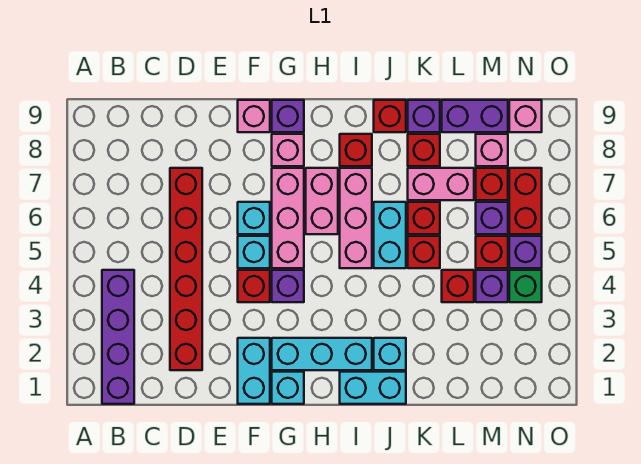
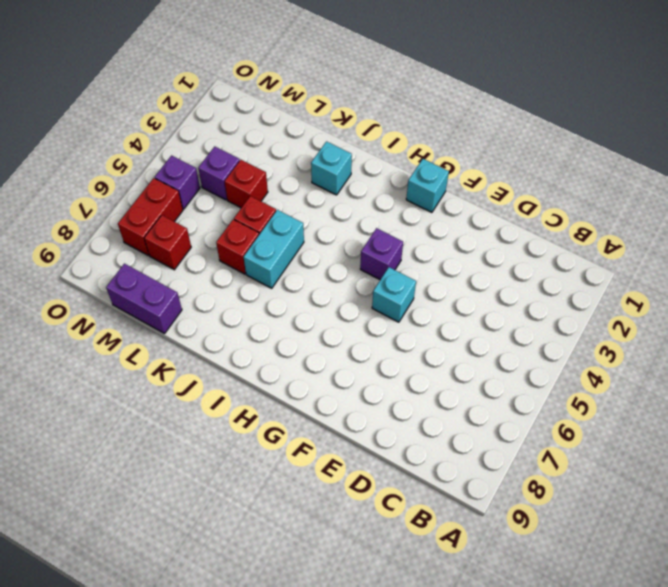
none -> purple 1x4 brick [102,270,134,404]
none -> red 1x6 brick [170,168,202,370]
none -> cyan 1x2 brick [238,338,270,404]
none -> red 1x1 brick [238,270,270,302]

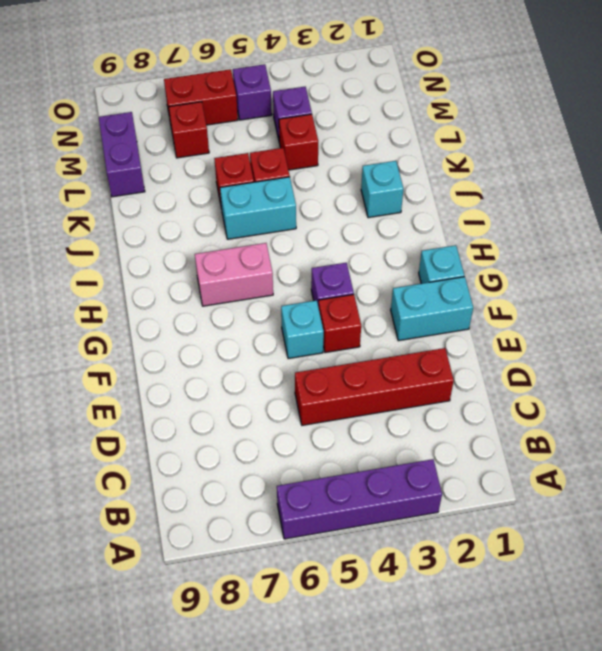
purple 1x4 brick [277,459,442,539] -> purple 1x4 brick moved to [102,270,134,404]
red 1x4 brick [295,348,454,425] -> red 1x6 brick [170,168,202,370]
none -> cyan 1x1 brick [238,202,270,234]
none -> pink 1x1 brick [238,100,270,132]
none -> cyan 1x3 brick [272,338,372,370]
none -> pink 1x3 brick [272,168,304,268]

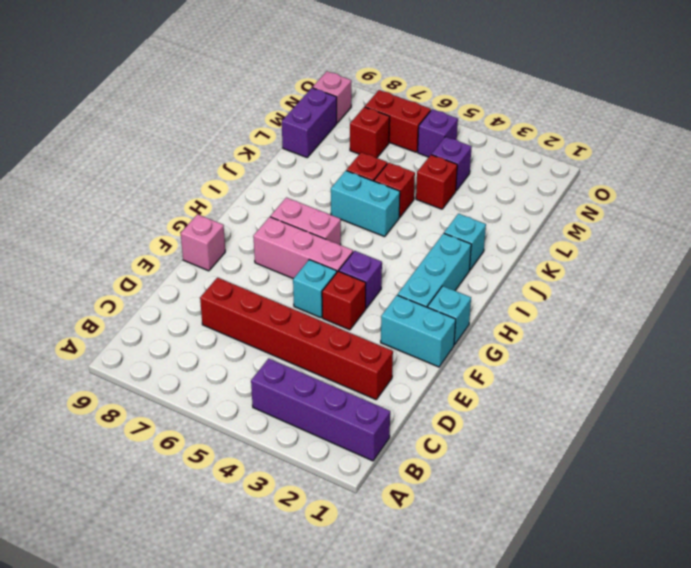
none -> cyan 1x1 brick [238,202,270,234]
none -> pink 1x1 brick [272,134,304,166]
none -> purple 1x1 brick [272,100,304,132]
none -> cyan 1x2 brick [340,372,406,404]

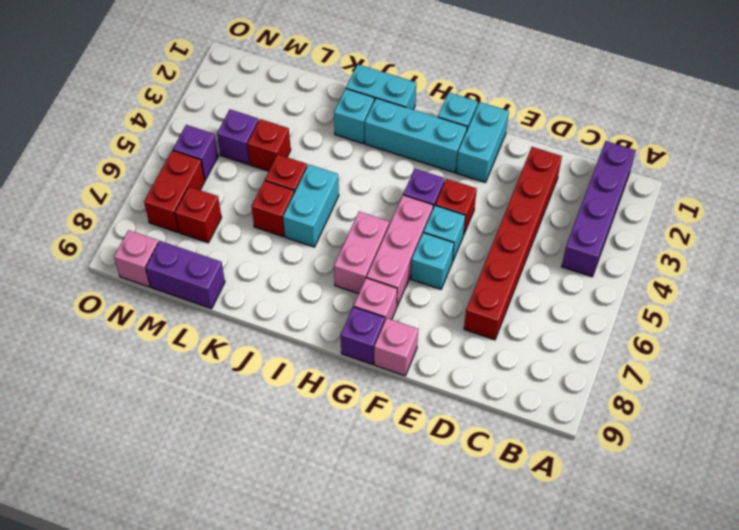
none -> pink 1x3 brick [340,168,372,268]
none -> red 1x1 brick [340,134,372,166]
none -> red 1x1 brick [374,100,406,132]
none -> pink 1x2 brick [408,168,474,200]

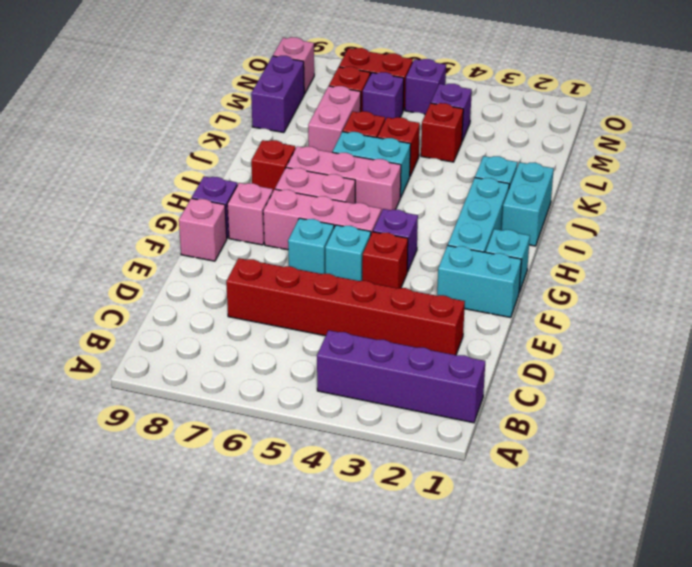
none -> red 1x1 brick [374,100,406,132]
none -> red 1x1 brick [408,134,440,166]
none -> purple 1x1 brick [408,100,440,132]
none -> red 1x1 brick [476,236,508,268]

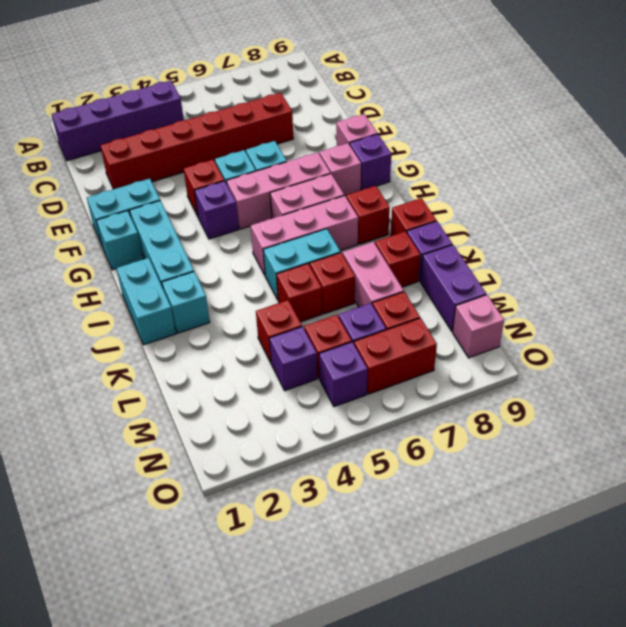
none -> pink 1x1 brick [476,134,508,166]
none -> green 1x1 brick [509,270,542,302]

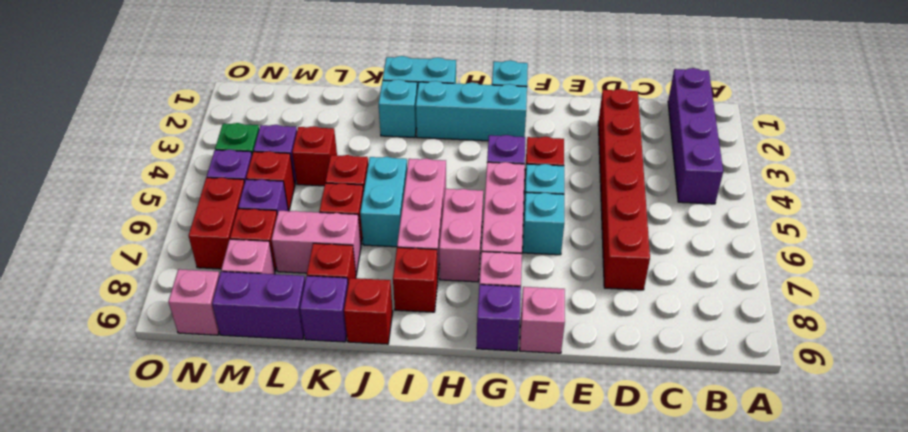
none -> cyan 1x2 brick [238,338,270,404]

